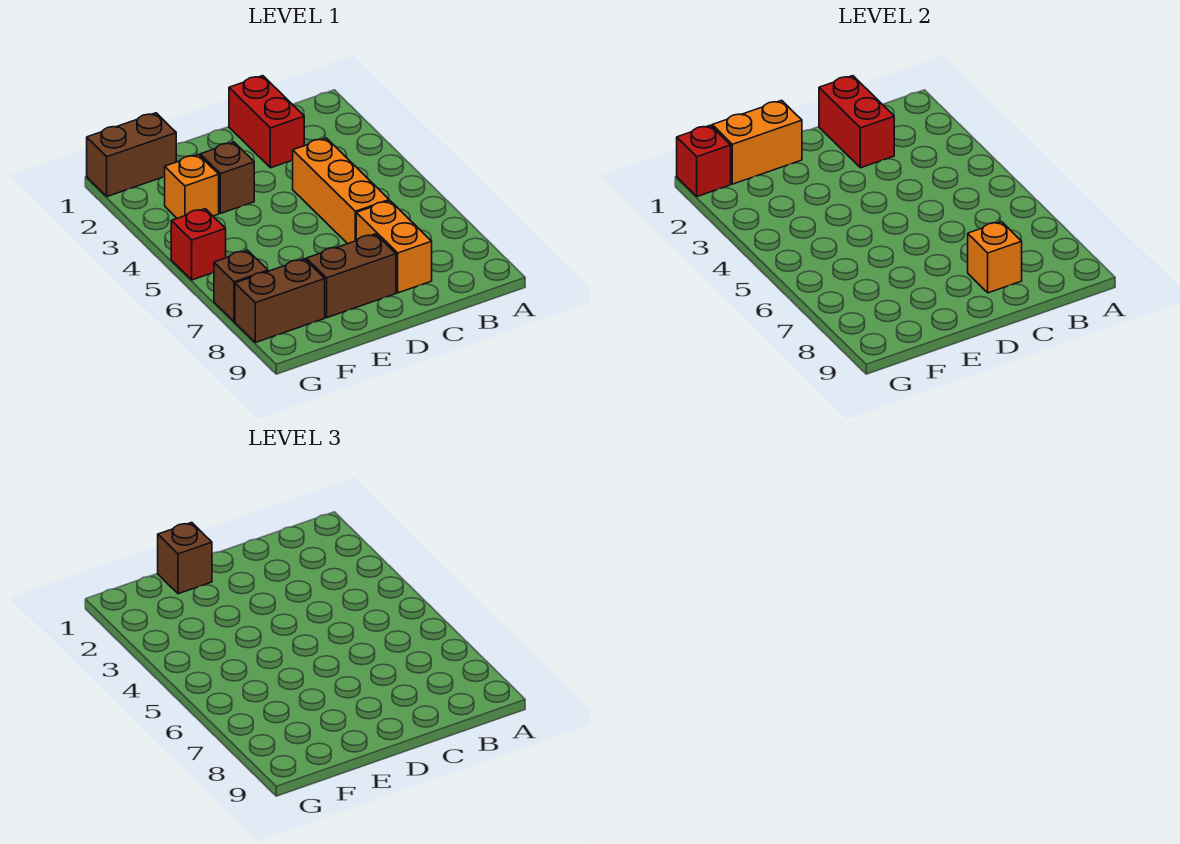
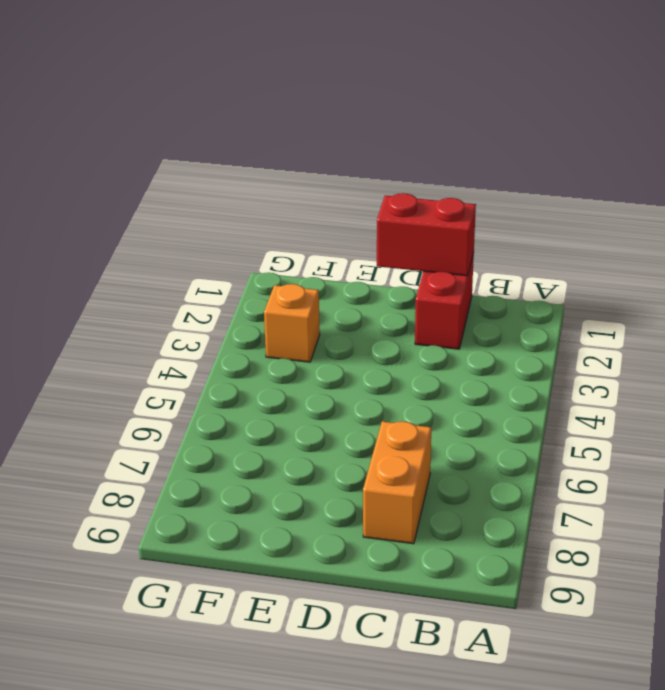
red 1x2 brick [377,193,476,276] -> red 1x2 brick turned to [819,76,894,168]
none -> orange 1x3 brick [293,138,389,244]
none -> brown 1x2 brick [306,234,396,318]
none -> brown 1x1 brick [200,142,254,213]

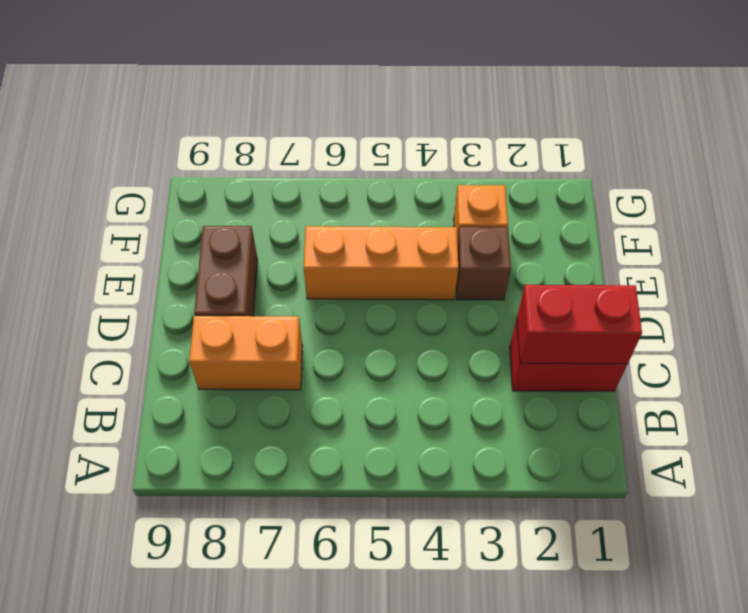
orange 1x3 brick [304,226,458,300] -> orange 1x3 brick moved to [293,138,389,244]
none -> brown 1x2 brick [87,113,176,197]
none -> brown 1x2 brick [235,259,325,343]
none -> red 1x1 brick [171,209,226,280]

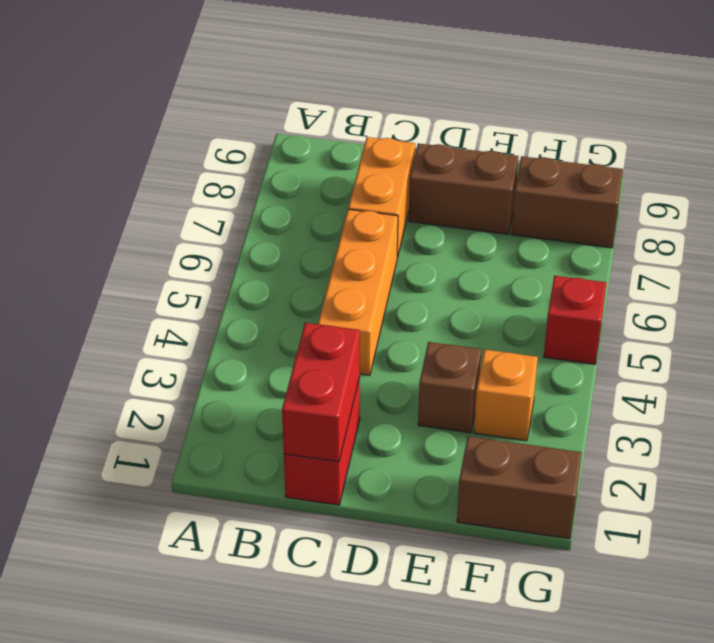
none -> brown 1x1 brick [214,250,268,322]
none -> orange 1x1 brick [968,222,1022,293]
none -> orange 1x2 brick [712,100,802,184]

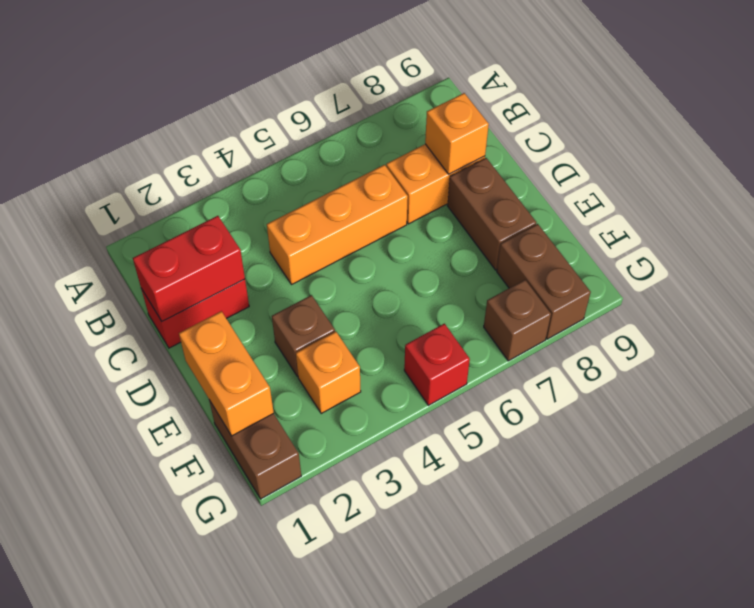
none -> red 1x1 brick [677,125,731,197]
none -> brown 1x1 brick [158,522,212,594]

